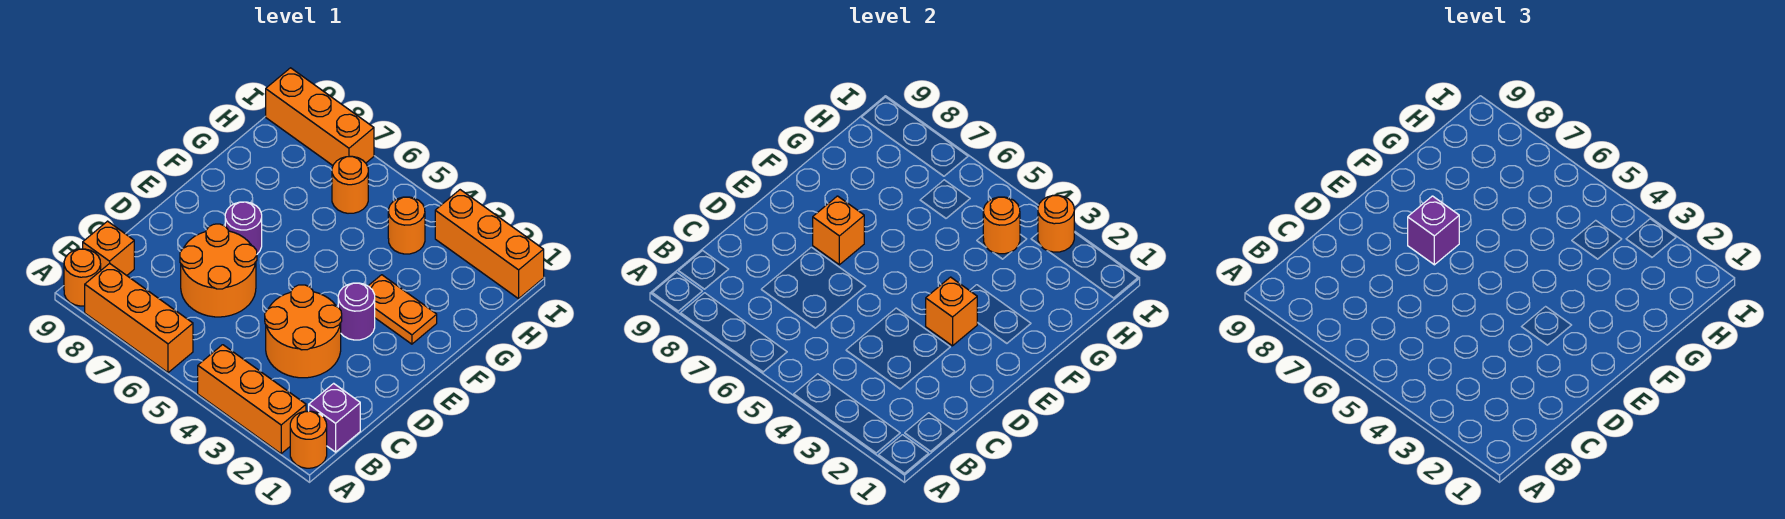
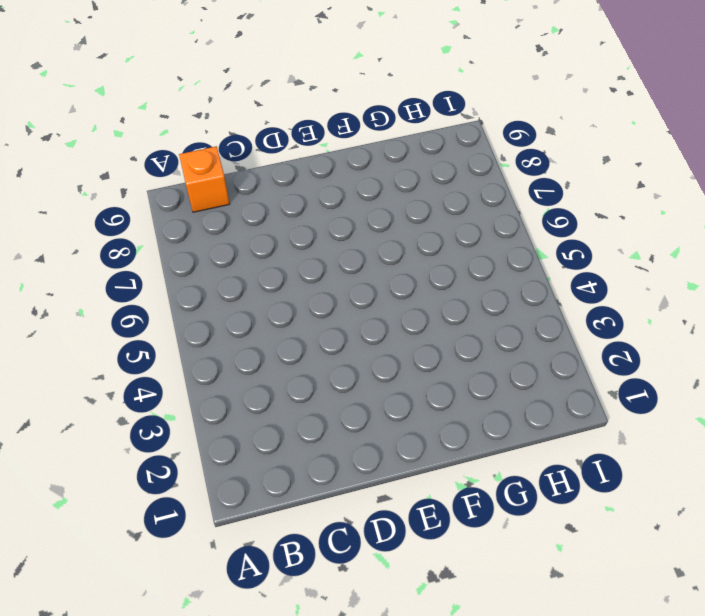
none -> orange 1x1 round brick [290,411,327,468]
none -> orange 1x3 brick [198,345,306,454]
none -> orange 1x3 brick [85,263,193,373]

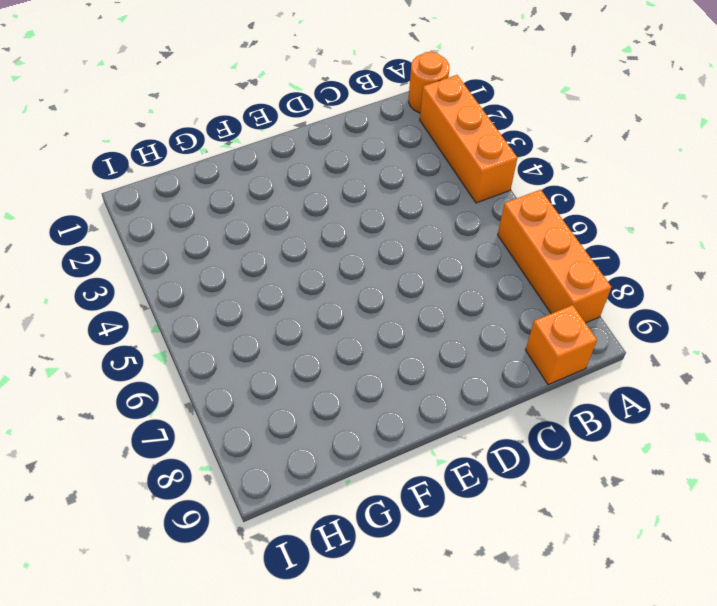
none -> orange 1x1 round brick [64,249,101,306]
none -> purple 1x1 brick [309,383,360,452]
none -> orange 2x2 round brick [265,285,342,378]

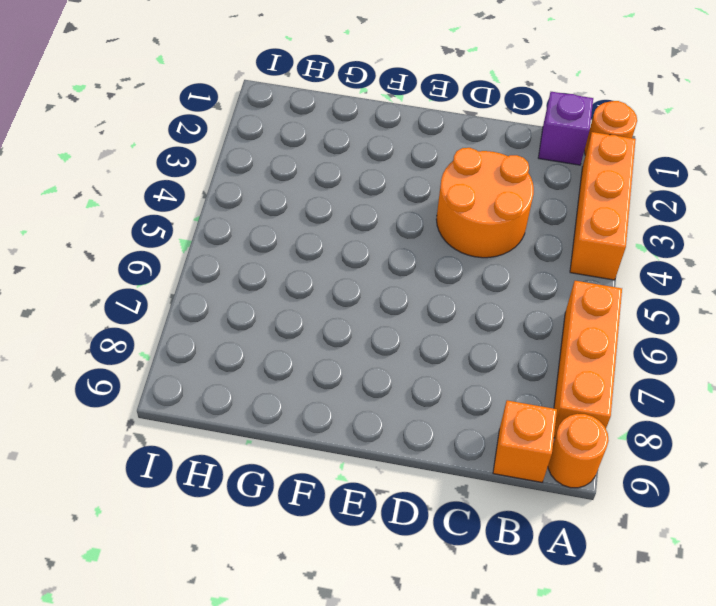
none -> orange 2x2 round brick [180,224,257,317]
none -> purple 1x1 round brick [338,283,375,340]
none -> purple 1x1 round brick [225,202,262,254]

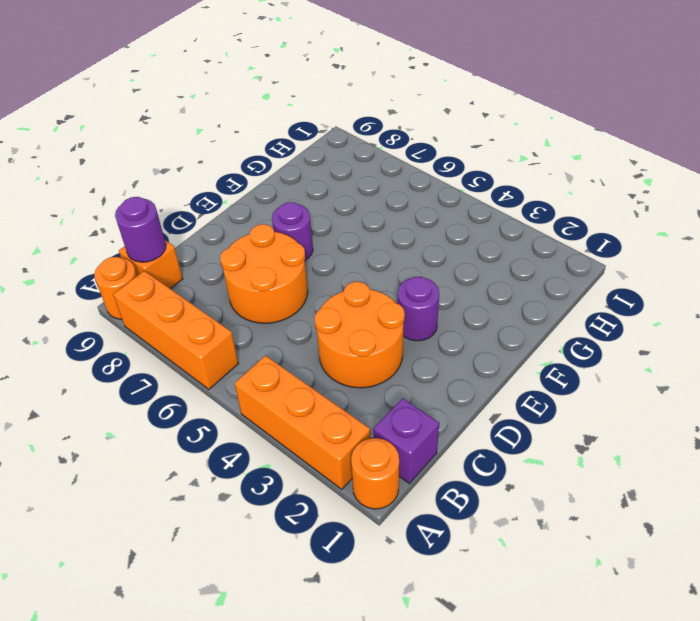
purple 1x1 round brick [115,197,166,262] -> none
none -> orange 1x2 plate [369,275,437,344]
none -> orange 1x1 round brick [388,197,425,254]
none -> orange 1x1 round brick [332,156,368,213]

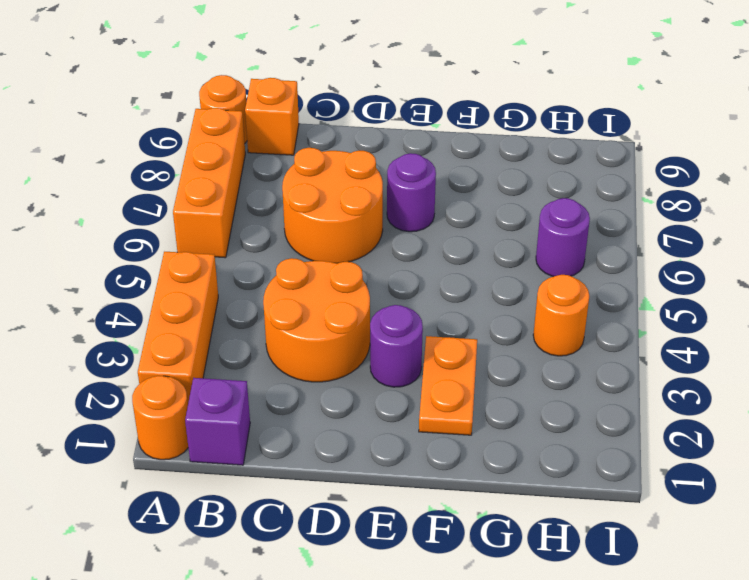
purple 1x1 round brick [536,198,590,277] -> orange 1x1 round brick [332,156,368,213]
none -> orange 1x3 brick [435,190,544,299]
none -> orange 1x3 brick [266,68,374,165]
none -> orange 1x1 brick [926,277,977,346]

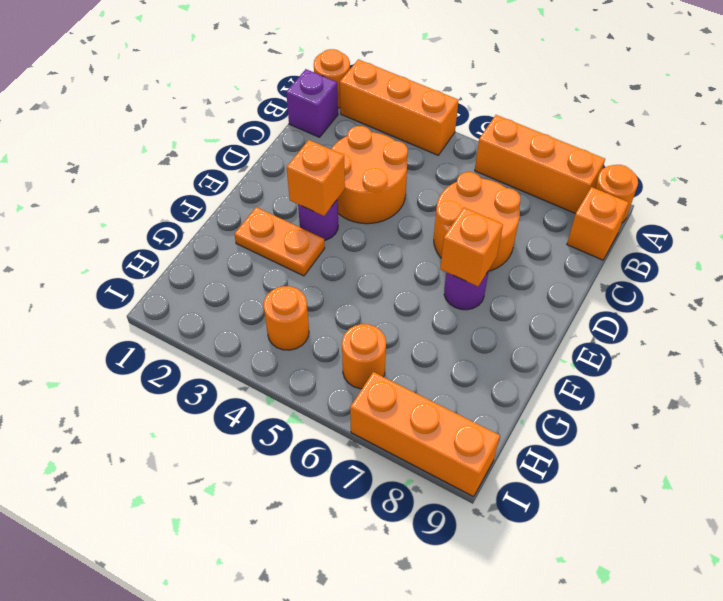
none -> orange 1x3 brick [435,190,544,299]
none -> orange 1x1 round brick [983,197,1020,254]
none -> orange 1x1 round brick [1038,195,1074,252]

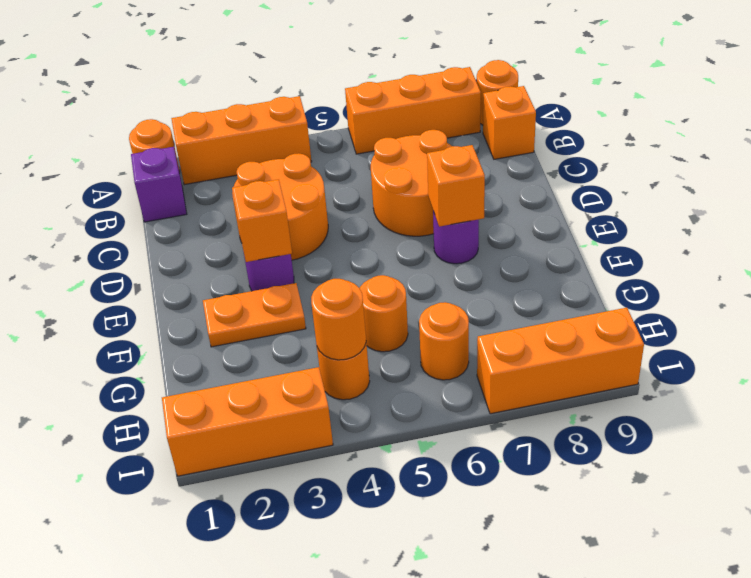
orange 1x1 round brick [360,275,408,352] -> orange 1x1 round brick moved to [1038,195,1074,252]
none -> purple 1x1 brick [1408,196,1459,265]

